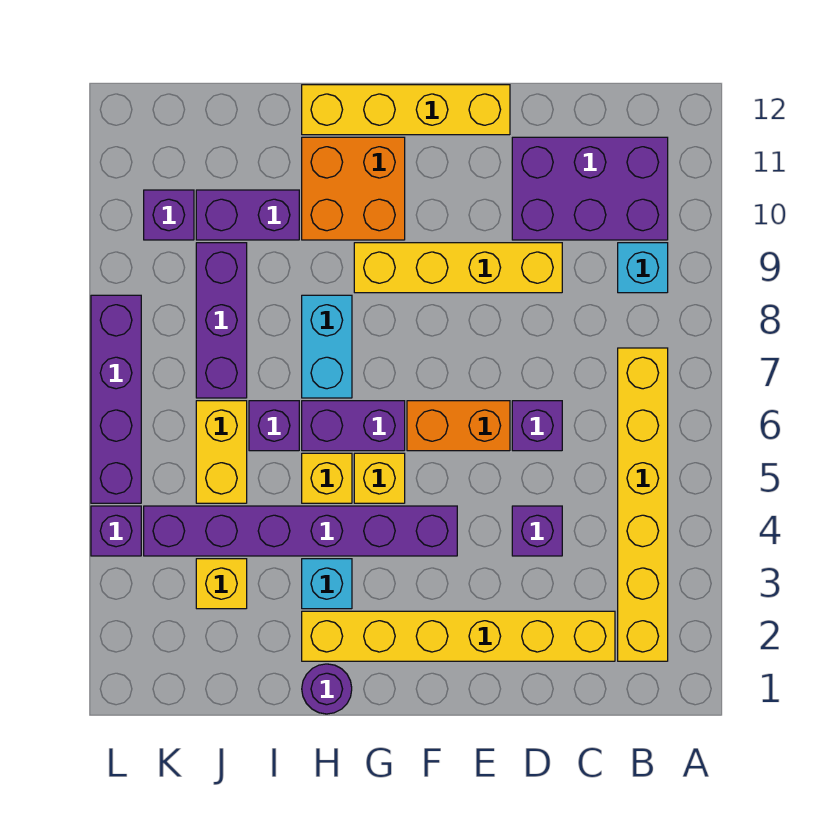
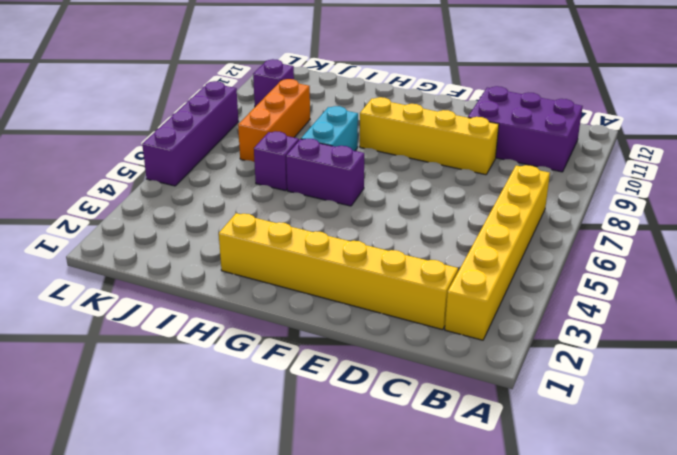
orange 1x3 brick [238,79,310,162] -> purple 1x3 brick [196,243,247,398]
none -> cyan 1x1 brick [618,243,668,293]
none -> purple 1x1 brick [512,506,562,556]
none -> purple 1x1 brick [512,401,562,451]

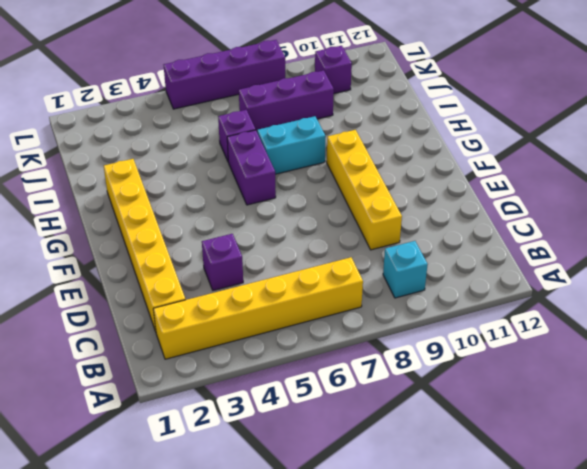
none -> purple 2x3 brick [512,137,668,240]
none -> purple 1x1 brick [512,401,562,451]
none -> orange 1x2 brick [407,401,510,451]

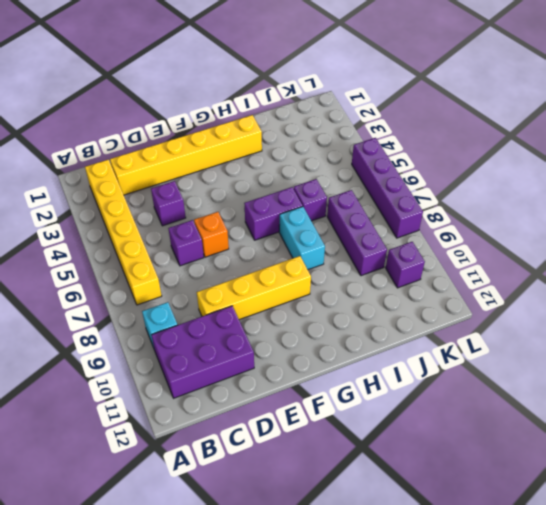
orange 1x1 brick [194,212,229,257] -> orange 1x2 brick [407,401,510,451]
none -> yellow 1x4 brick [302,85,510,135]
none -> purple 1x6 brick [144,506,457,556]
none -> yellow 1x1 brick [354,453,405,503]

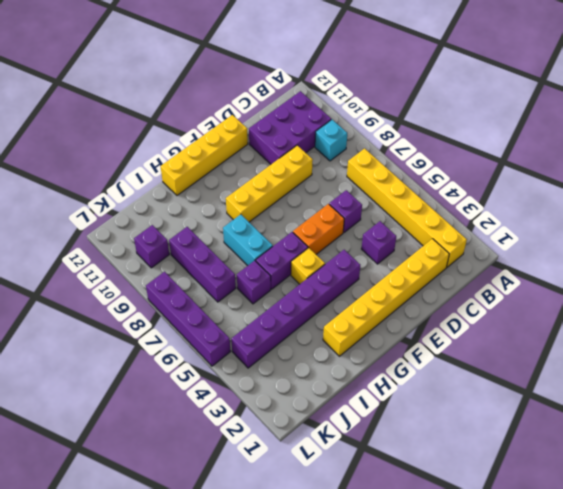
none -> orange 2x2 brick [302,137,405,240]
none -> purple 1x1 round brick [302,664,352,714]
none -> cyan 1x1 brick [302,559,352,609]

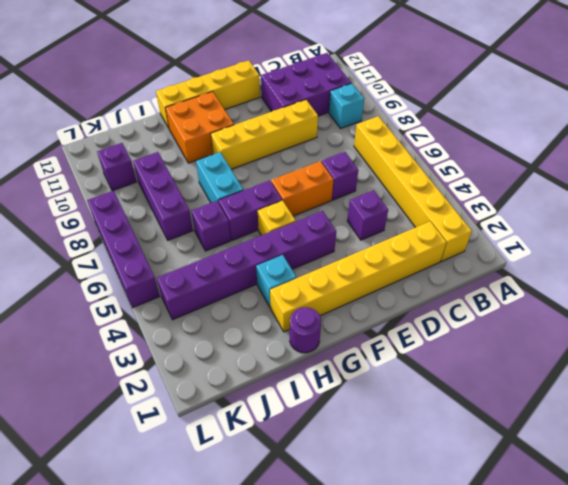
none -> yellow 1x1 brick [302,453,352,503]
none -> purple 1x2 brick [196,190,299,240]
none -> yellow 1x1 brick [196,559,247,609]

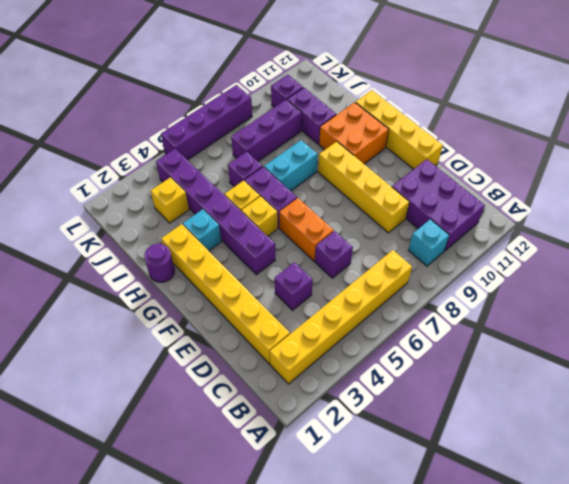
none -> yellow 1x2 brick [196,401,247,503]
none -> purple 1x1 brick [91,506,141,556]

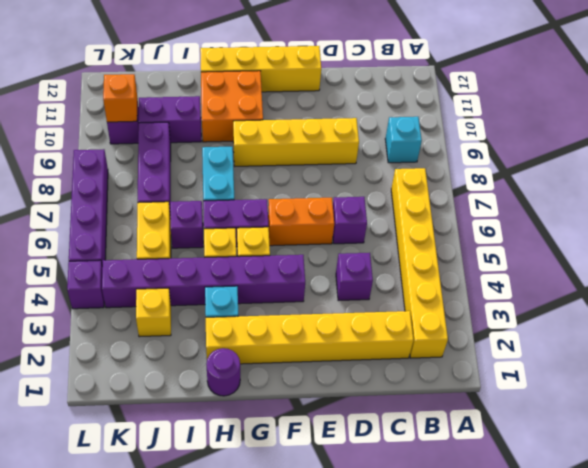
orange 1x1 brick [103,74,137,122] -> none
none -> purple 2x3 brick [512,137,668,240]

